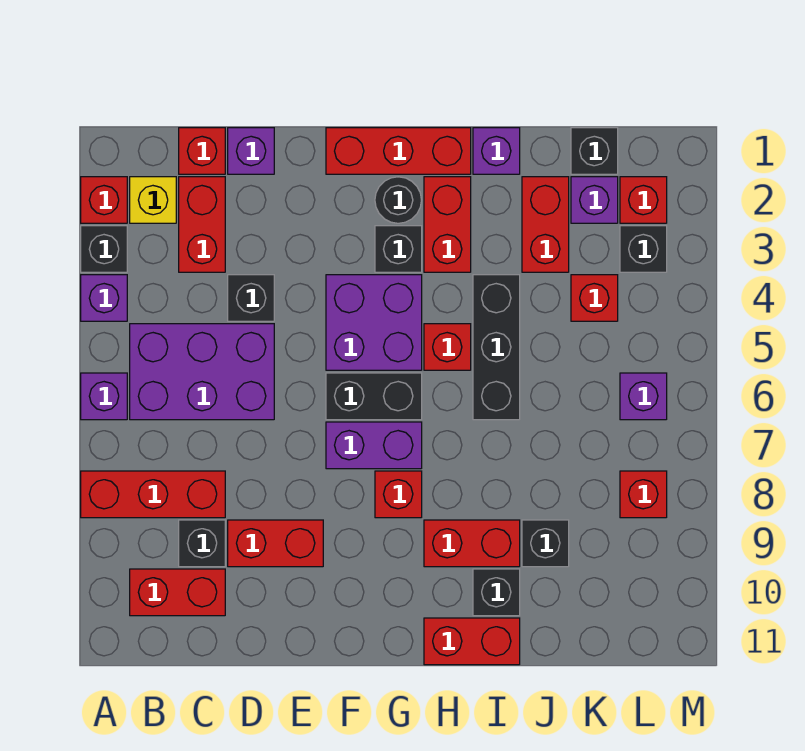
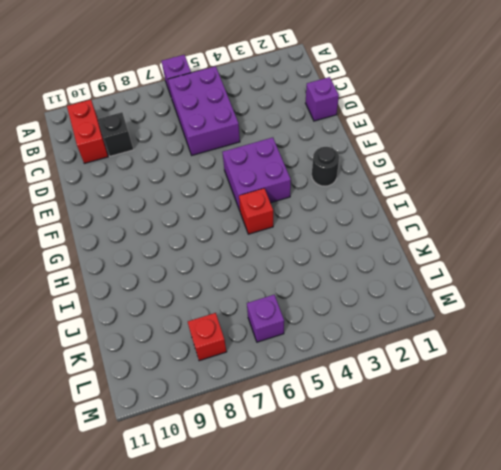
none -> red 1x1 brick [81,177,127,223]
none -> black 1x1 brick [81,226,127,272]
none -> purple 1x1 brick [81,275,127,321]
none -> red 1x3 brick [81,471,225,518]

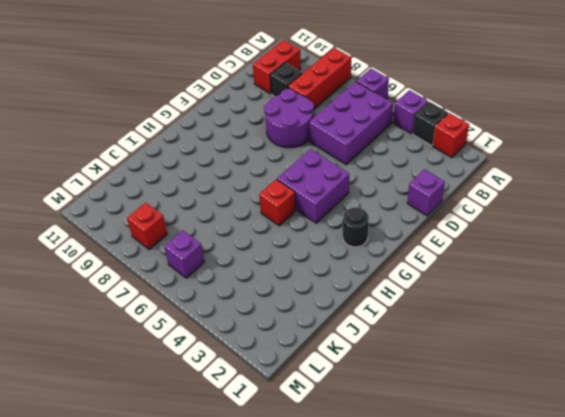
purple 2x2 round brick [264,89,314,148] -> none
none -> yellow 1x1 brick [130,177,176,223]
none -> red 1x1 brick [179,128,225,174]
none -> red 1x2 brick [179,177,225,272]
none -> black 1x1 brick [228,275,274,321]

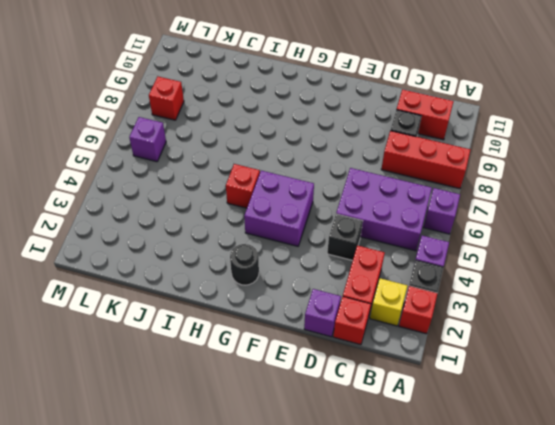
none -> red 1x2 brick [228,520,323,567]
none -> red 1x3 brick [326,128,471,174]
none -> black 1x2 brick [326,373,422,420]
none -> purple 1x2 brick [326,422,422,469]

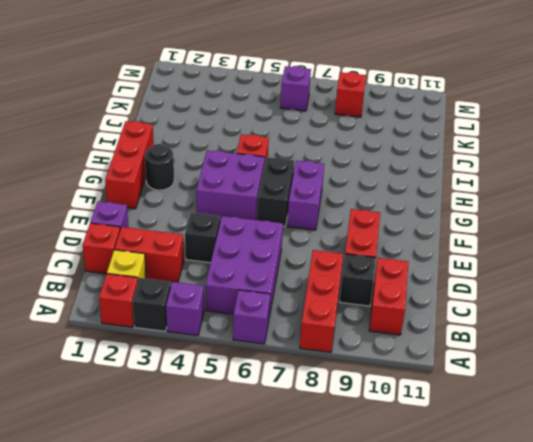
none -> black 1x1 brick [375,226,422,272]
none -> red 1x1 brick [375,471,422,518]
none -> red 1x2 brick [424,177,471,272]
none -> red 1x2 brick [424,520,520,567]

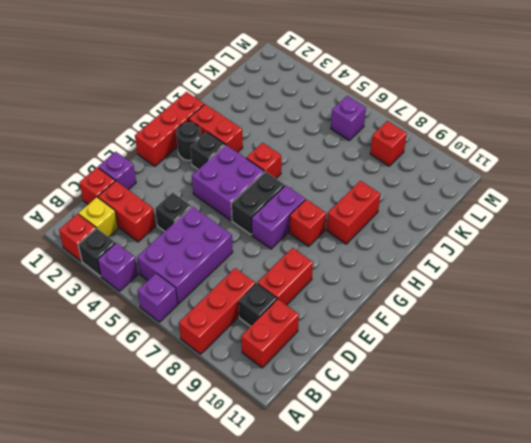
none -> red 1x2 brick [424,618,520,665]
none -> purple 1x1 brick [473,128,520,174]
none -> black 1x3 brick [473,275,520,420]
none -> black 1x1 brick [473,569,520,616]

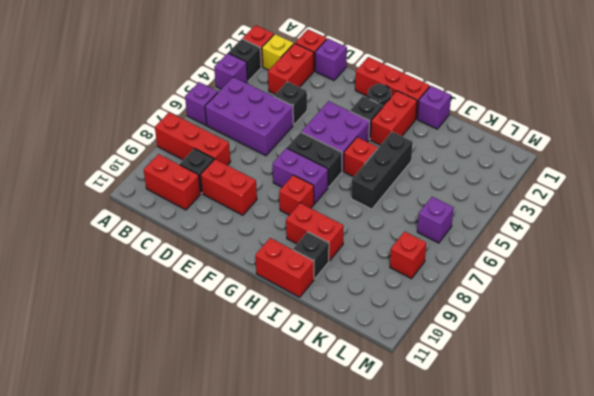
none -> red 1x2 brick [522,177,569,272]
none -> black 1x1 brick [522,520,569,567]
none -> black 1x1 brick [571,128,618,174]
none -> purple 1x1 brick [571,177,618,223]

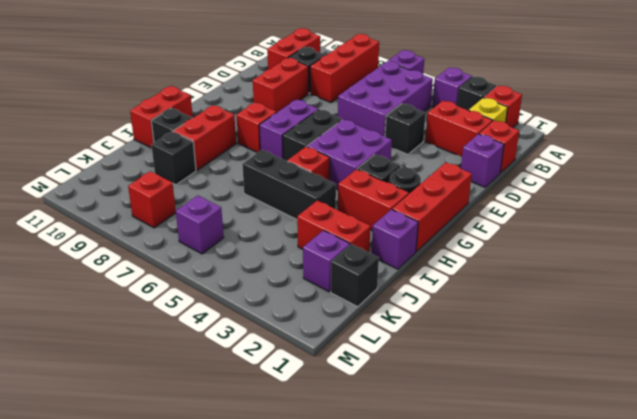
none -> red 1x1 brick [571,275,618,321]
none -> red 1x1 brick [620,177,667,223]
none -> black 1x1 brick [620,226,667,272]

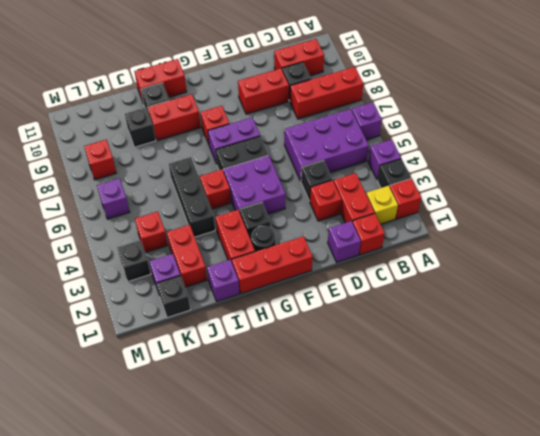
red 1x1 brick [310,180,342,221] -> red 1x1 brick moved to [620,177,667,223]

